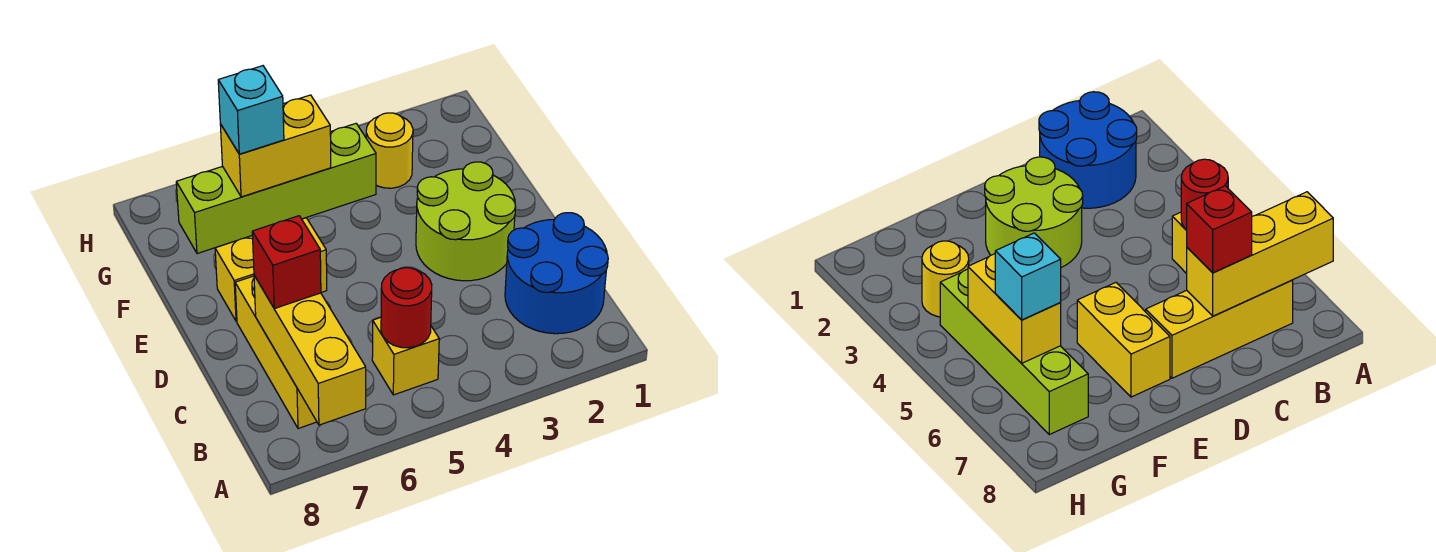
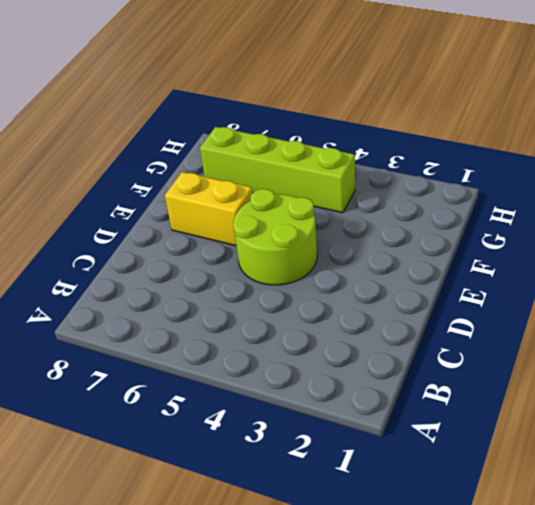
lime 2x2 round brick [233,189,317,285] -> lime 2x2 round brick moved to [416,162,516,281]
none -> blue 2x2 round brick [505,213,608,334]
none -> yellow 1x1 brick [372,318,439,395]
none -> yellow 1x3 brick [235,276,317,429]

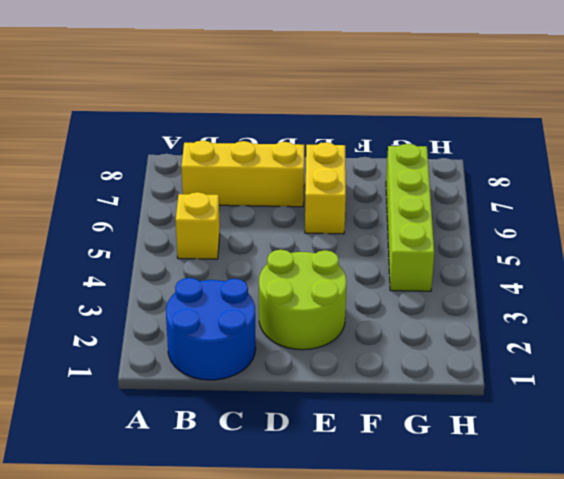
none -> yellow 1x1 round brick [366,113,413,188]
none -> yellow 1x3 brick [254,276,366,425]
none -> red 1x1 round brick [381,268,432,348]

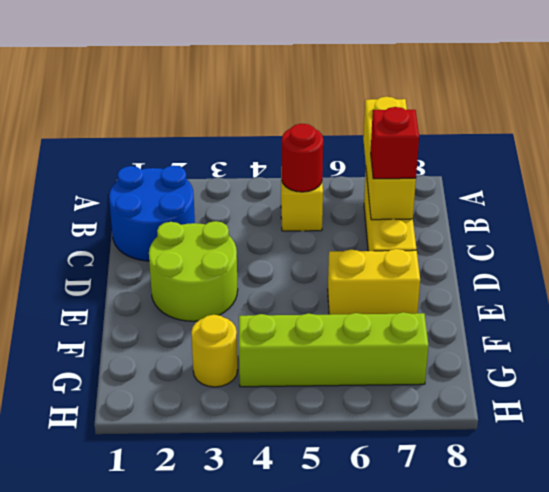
none -> yellow 1x2 brick [220,95,331,197]
none -> cyan 1x1 brick [218,66,284,154]

